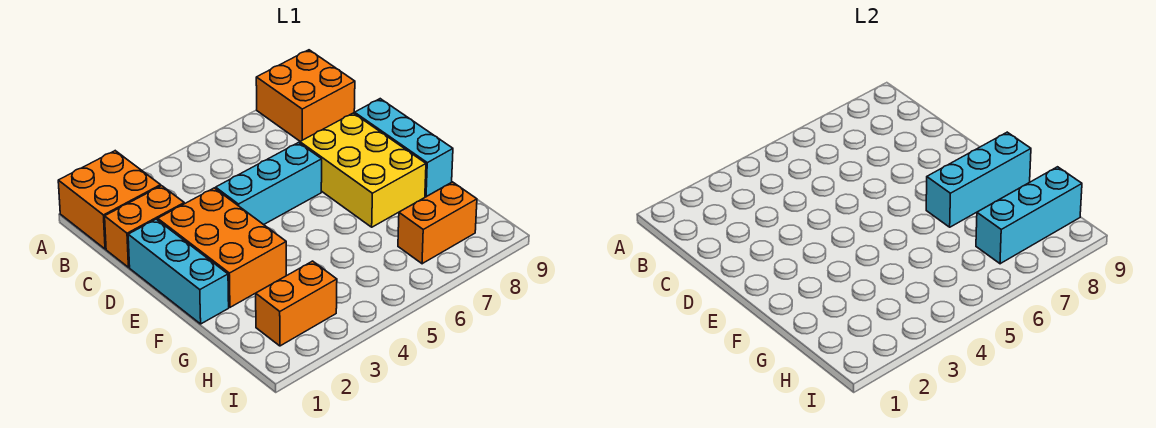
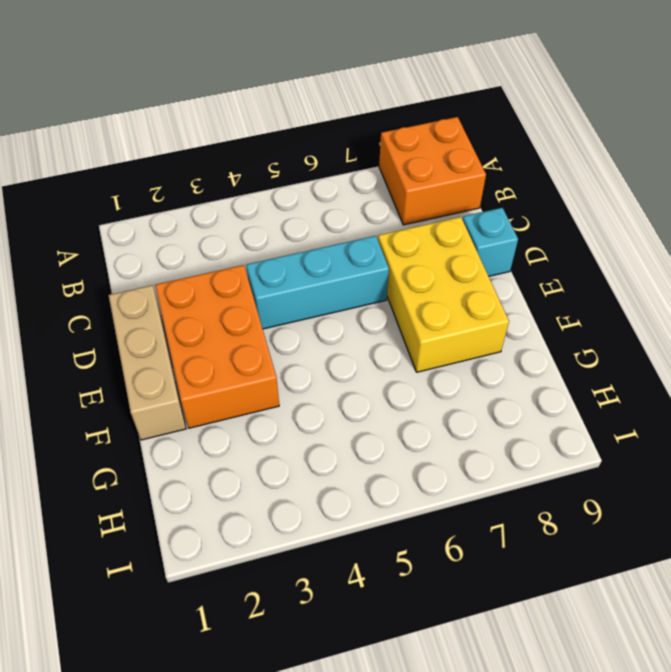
tan 1x3 brick [109,285,186,440] -> cyan 1x3 brick [128,219,229,324]
cyan 1x1 brick [462,208,518,276] -> cyan 1x3 brick [354,99,453,197]
none -> orange 2x2 brick [58,151,161,249]
none -> orange 1x2 brick [105,186,184,267]
none -> orange 1x2 brick [256,261,337,346]

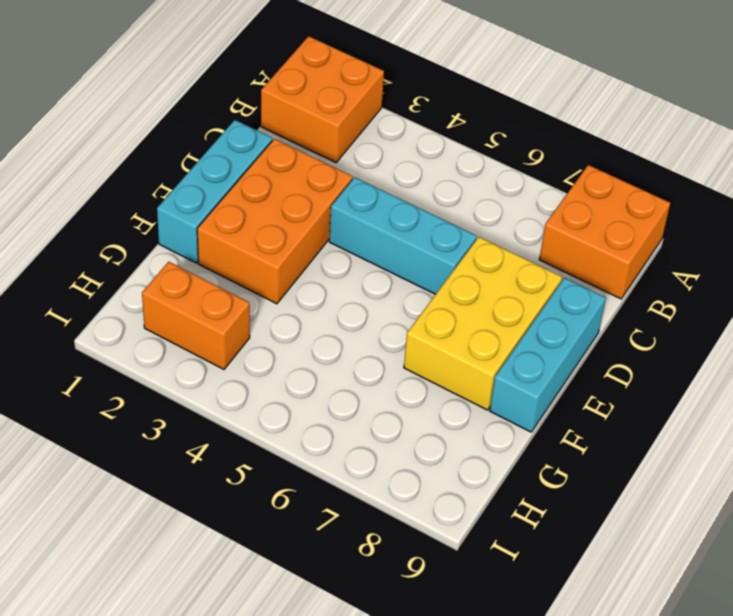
none -> orange 1x2 brick [105,186,184,267]
none -> orange 1x2 brick [398,182,477,264]
none -> cyan 1x3 brick [926,132,1031,227]

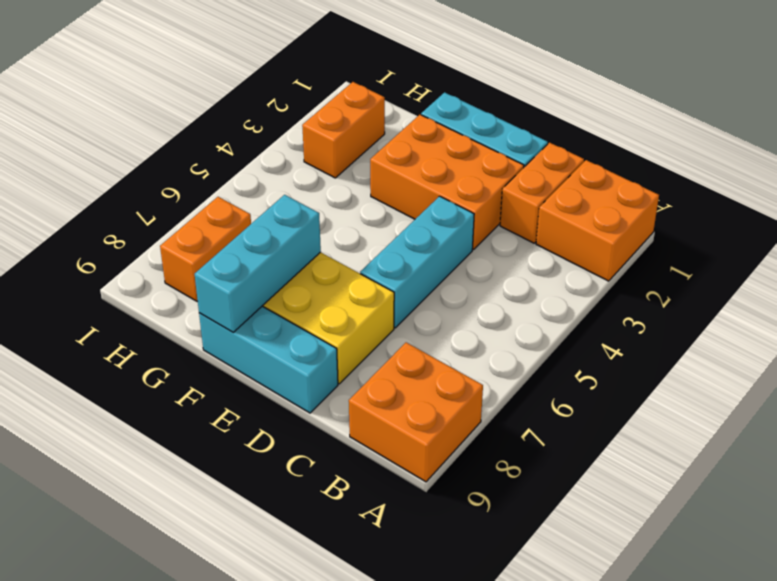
none -> cyan 1x3 brick [976,167,1082,264]

